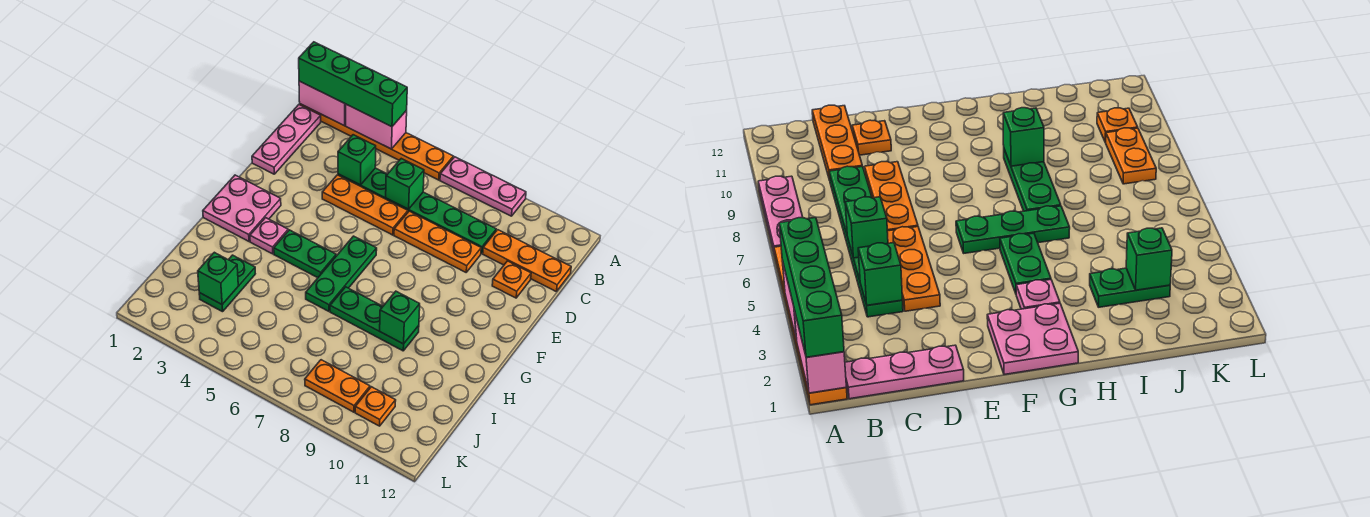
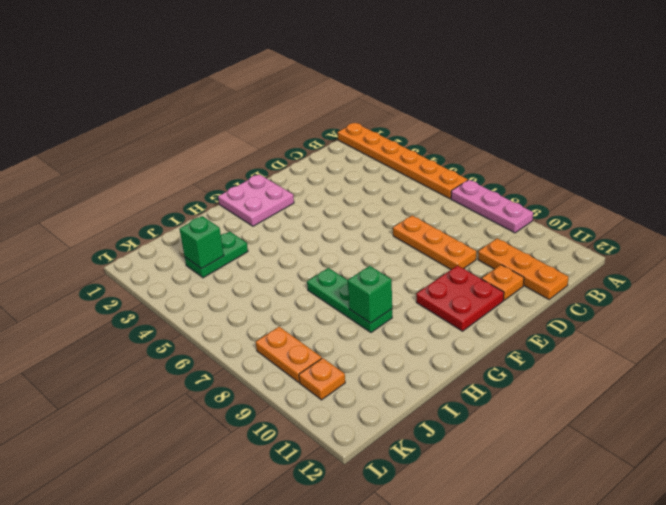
red 2x2 plate [416,265,504,331] -> none
none -> pink 1x3 plate [252,105,321,174]
none -> green 1x6 plate [338,168,496,254]
none -> orange 1x3 plate [322,175,408,235]

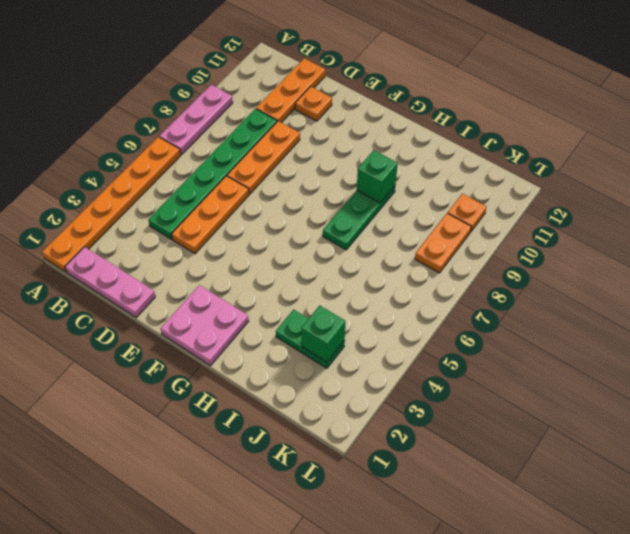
none -> green 1x3 plate [306,236,377,311]
none -> pink 1x1 plate [250,218,288,254]
none -> green 1x2 plate [274,230,336,278]

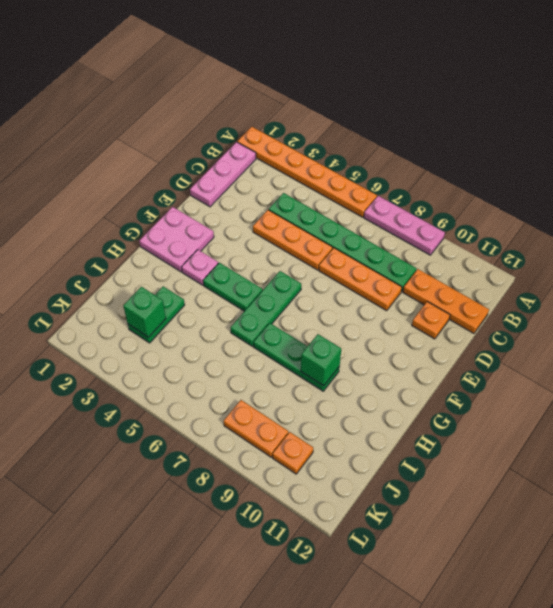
none -> pink 1x2 brick [299,81,346,126]
none -> pink 1x2 brick [346,104,407,149]
none -> green 1x1 brick [338,135,376,185]

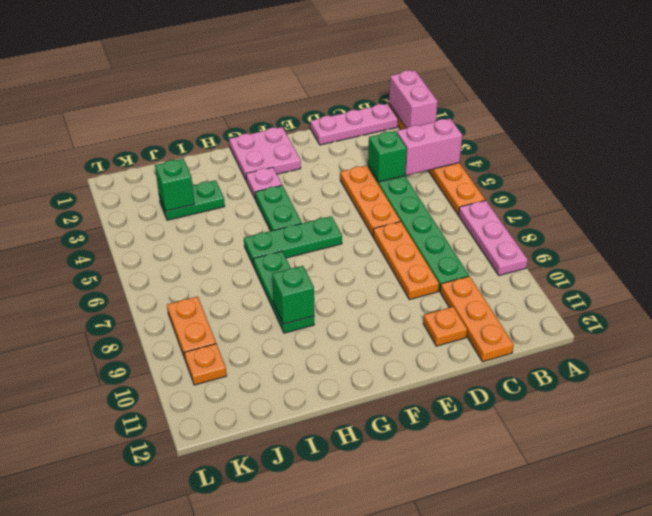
pink 1x2 brick [397,119,462,175] -> pink 1x2 brick turned to [346,104,407,149]
none -> green 1x1 brick [386,159,424,209]
none -> green 1x4 brick [299,42,407,127]

